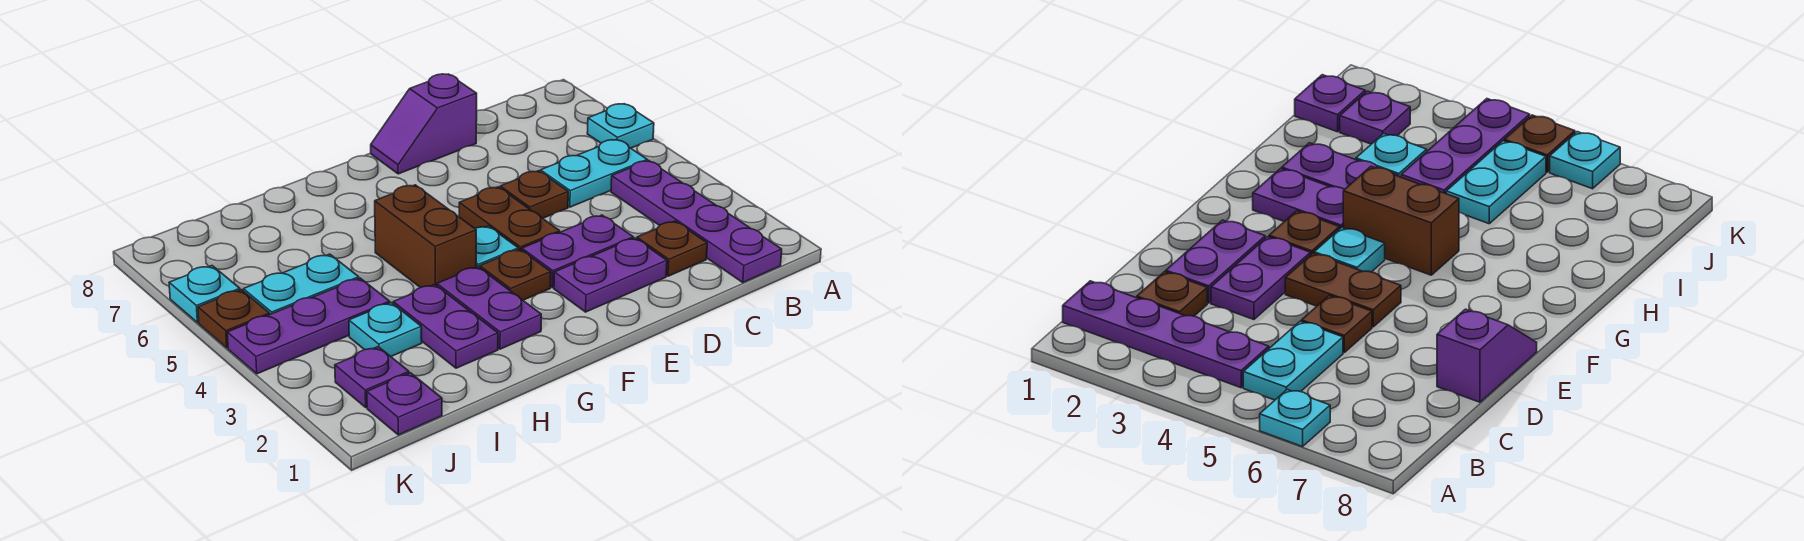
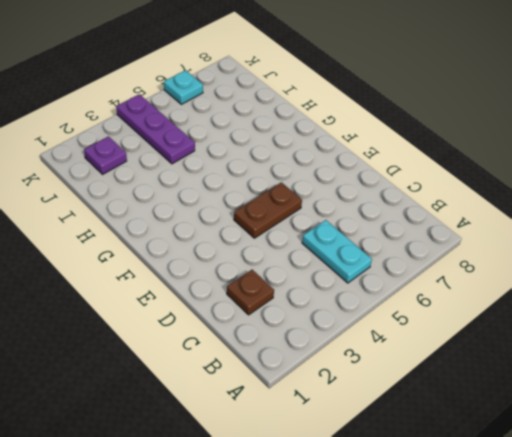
none -> cyan 1x1 plate [587,104,654,148]
none -> purple 1x4 plate [611,161,782,282]
none -> purple 1x2 plate [554,238,667,312]

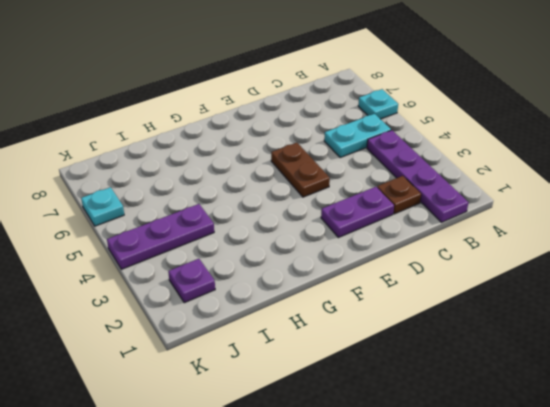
none -> purple 1x2 plate [522,215,633,288]
none -> brown 1x1 plate [500,171,568,218]
none -> purple 1x2 slope [371,74,477,174]

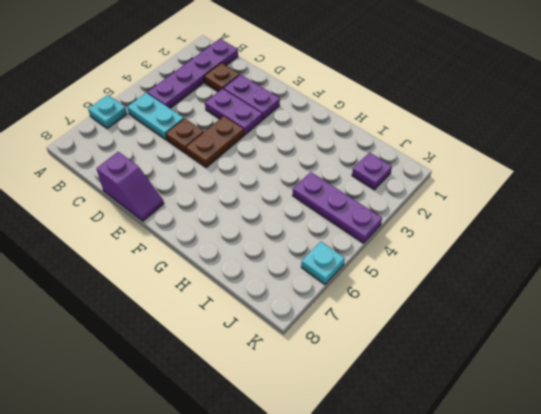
none -> brown 1x1 plate [480,249,551,300]
none -> cyan 1x1 plate [475,226,518,268]
none -> purple 1x2 plate [437,267,541,349]

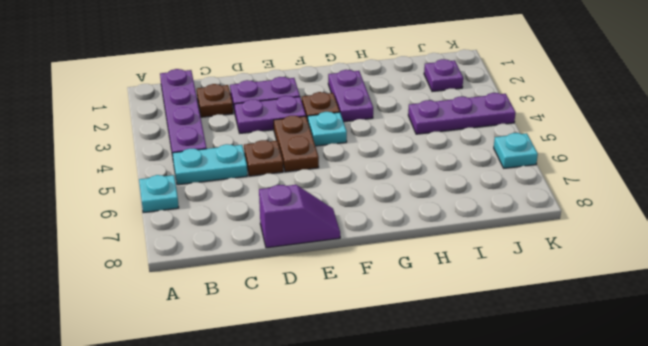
none -> brown 1x2 brick [375,185,476,288]
none -> purple 1x2 plate [393,284,498,368]
none -> cyan 1x1 plate [349,303,422,356]

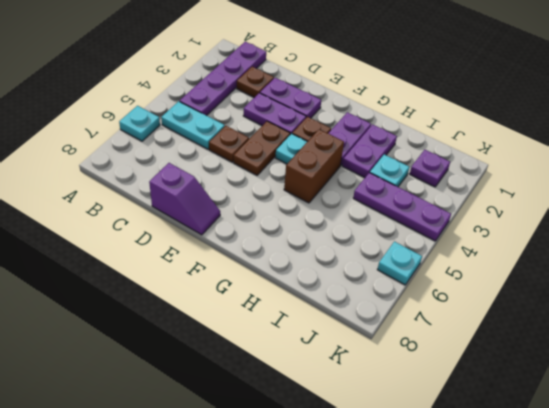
none -> cyan 1x2 plate [243,254,359,314]
none -> purple 1x1 plate [367,373,442,435]
none -> brown 1x1 plate [198,290,270,348]

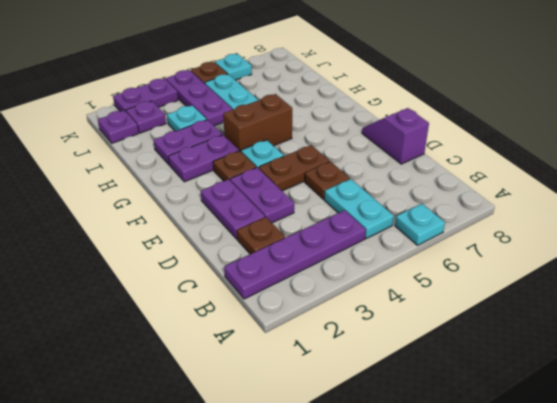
purple 1x2 plate [113,79,178,111] -> none

